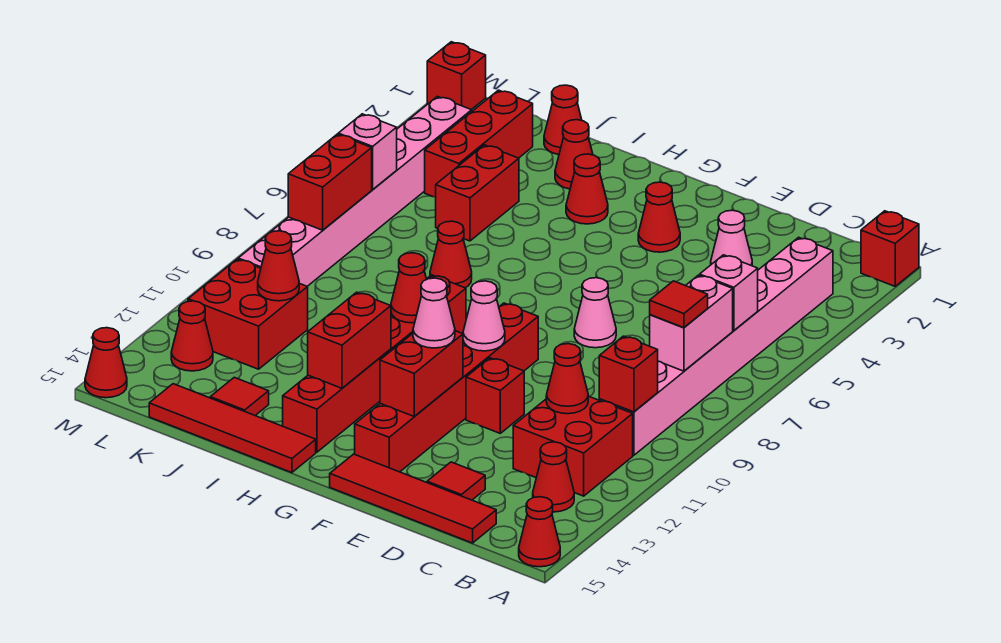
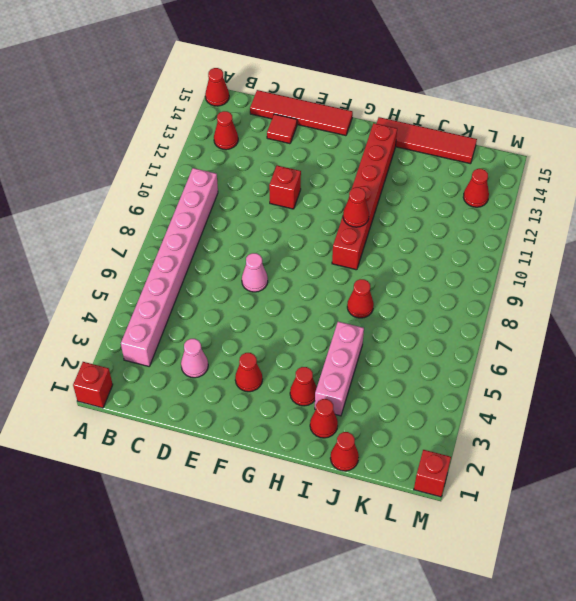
pink 1x3 brick [315,322,364,416] -> none
none -> red 2x2 brick [513,396,633,496]
none -> red 1x6 brick [355,303,538,472]
none -> red 1x2 brick [436,145,519,241]
none -> red 1x1 tile [210,377,269,416]

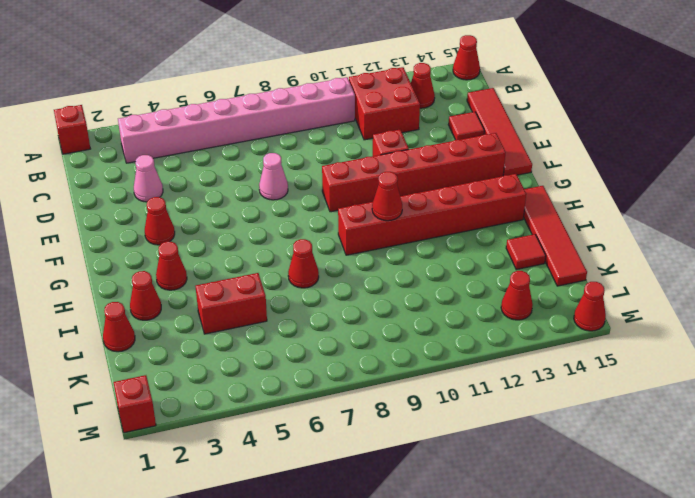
none -> red 1x3 brick [425,90,533,197]
none -> red 2x2 brick [188,259,308,369]
none -> pink 1x8 brick [238,96,472,286]
none -> pink 1x1 brick [700,255,758,330]

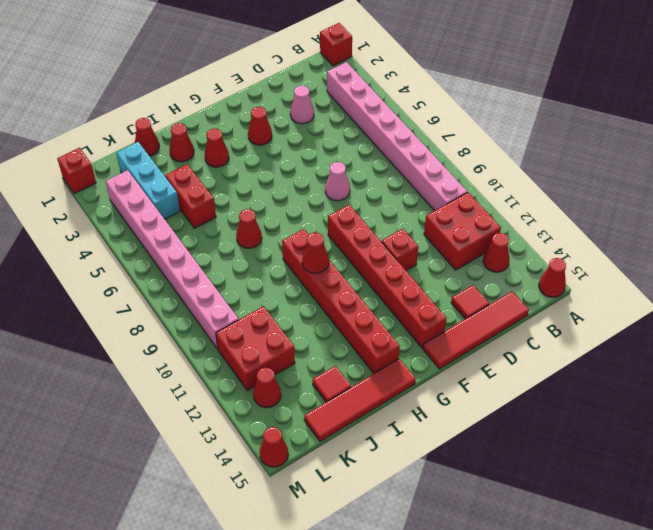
cyan 1x3 brick [117,142,180,219] -> red 1x3 brick [425,90,533,197]
none -> pink 1x1 brick [700,255,758,330]
none -> pink 1x2 brick [650,275,733,371]
none -> red 1x1 brick [599,336,658,412]
none -> red 1x1 cone [546,344,588,414]

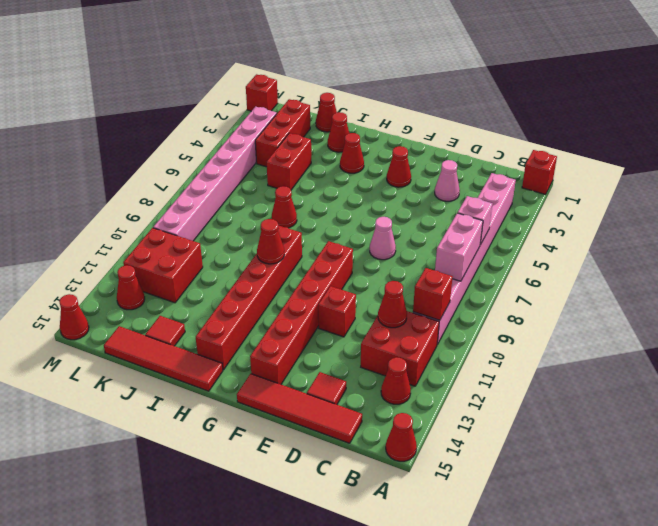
none -> pink 1x1 cone [463,281,505,351]
none -> red 1x2 brick [380,331,463,416]
none -> red 1x2 brick [308,292,391,388]
none -> red 1x1 cone [258,231,299,301]

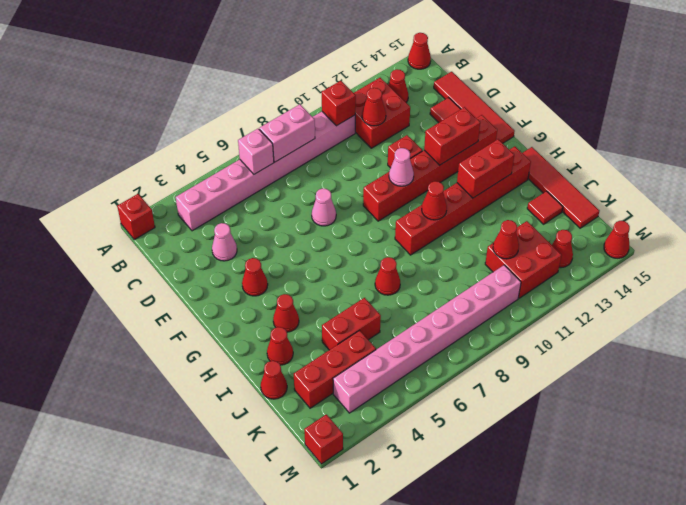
none -> pink 1x1 brick [338,114,397,190]
none -> red 1x2 brick [288,134,372,230]
none -> red 1x1 tile [650,281,708,328]
none -> pink 1x1 cone [413,278,455,348]

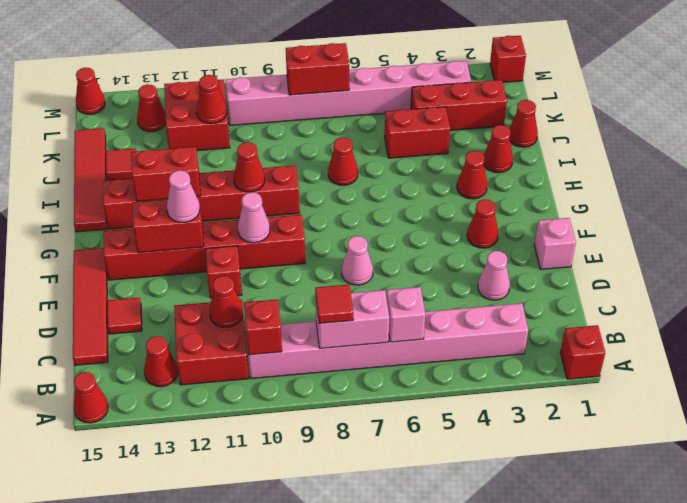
pink 1x1 brick [534,218,576,270] -> pink 1x1 brick moved to [338,114,397,190]

